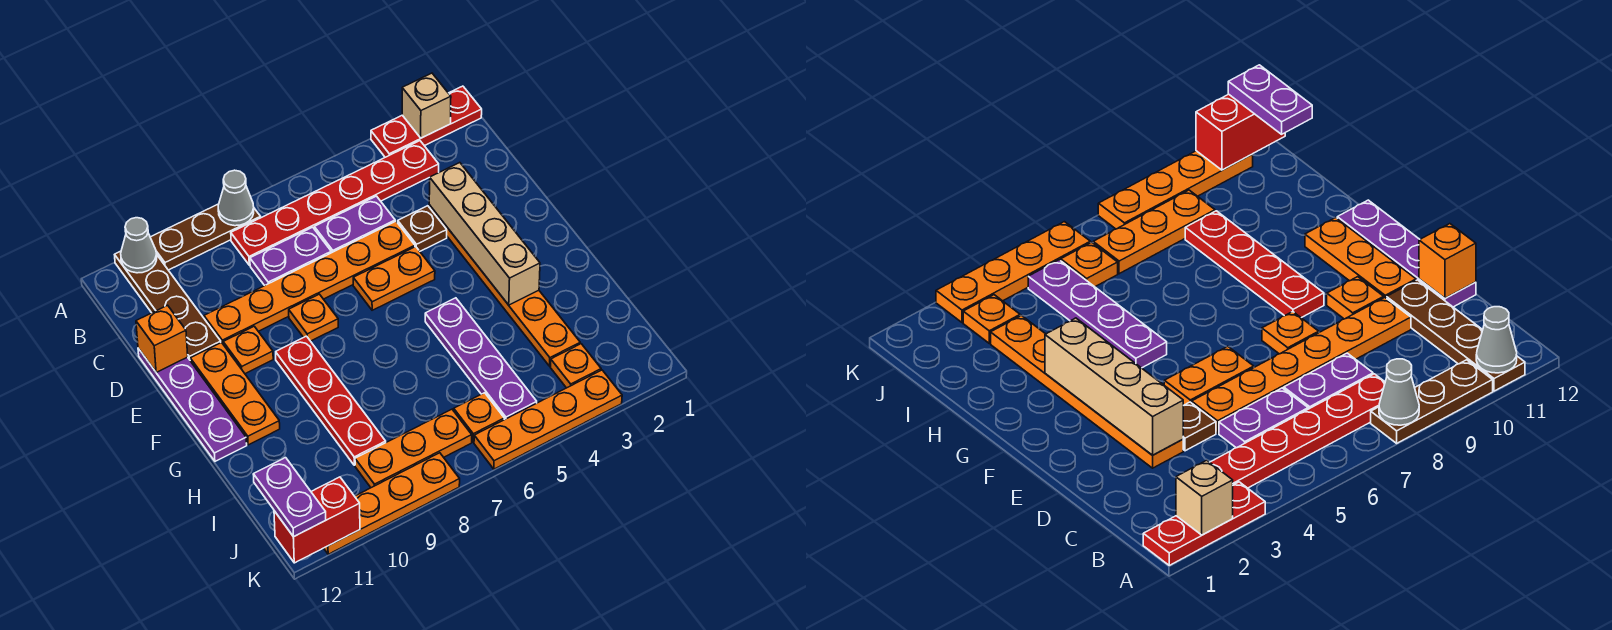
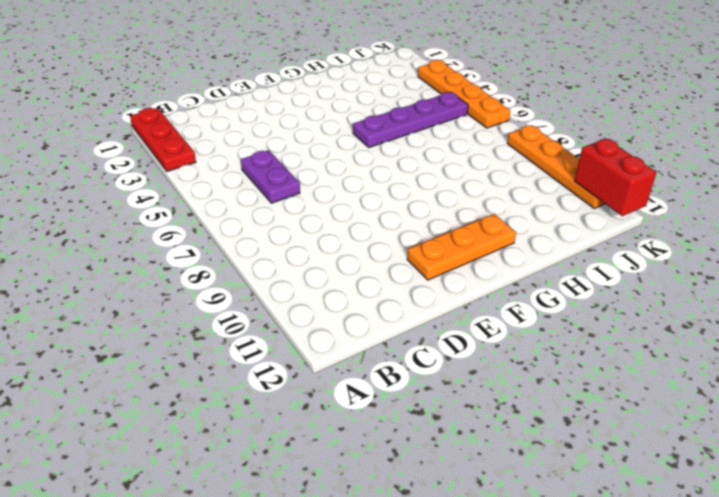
none -> brown 1x3 plate [150,204,261,270]
none -> brown 1x4 plate [115,251,221,360]
none -> red 1x6 plate [231,141,439,265]

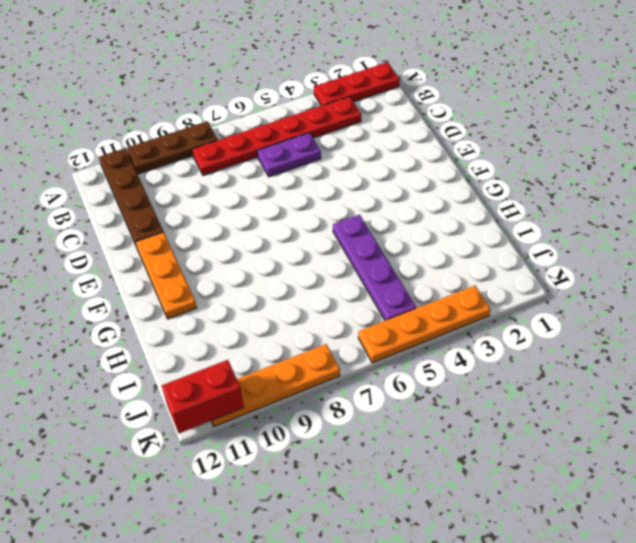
none -> purple 1x2 plate [250,227,331,286]
none -> orange 1x6 plate [429,205,580,366]
none -> brown 1x1 plate [398,206,447,251]

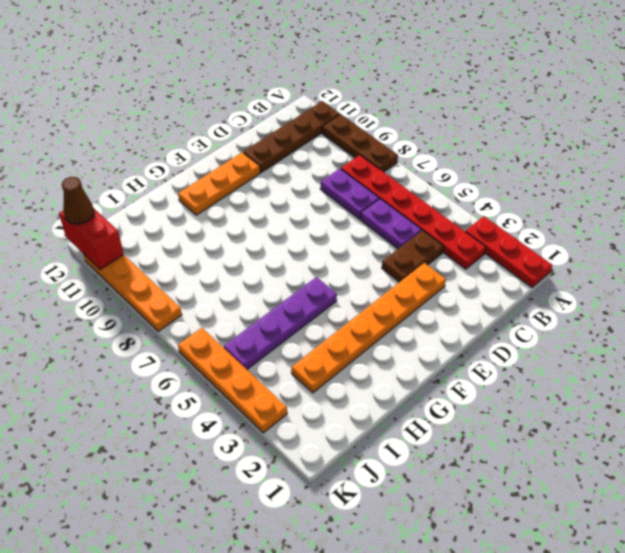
brown 1x2 plate [382,230,444,282] -> brown 1x1 plate [398,206,447,251]
brown 1x1 cone [62,177,94,224] -> purple 1x2 plate [253,458,326,537]
none -> orange 1x6 plate [204,221,415,344]
none -> purple 1x4 plate [138,348,247,461]
none -> orange 1x2 plate [353,247,435,310]

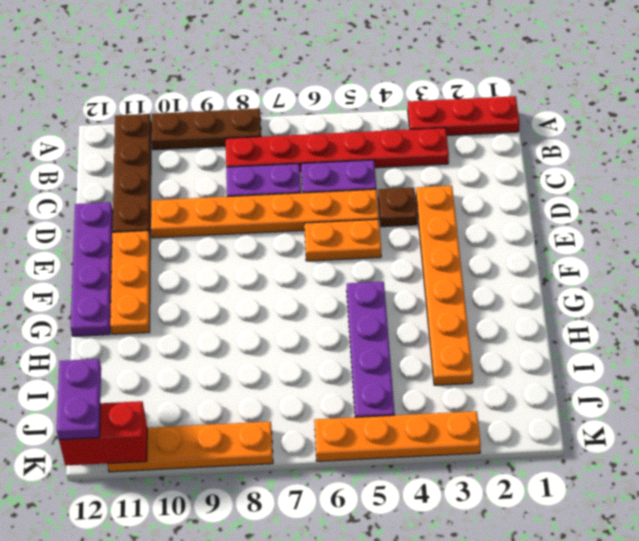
none -> orange 1x1 plate [289,294,338,341]
none -> orange 1x1 plate [223,326,273,374]
none -> red 1x4 plate [276,336,386,465]

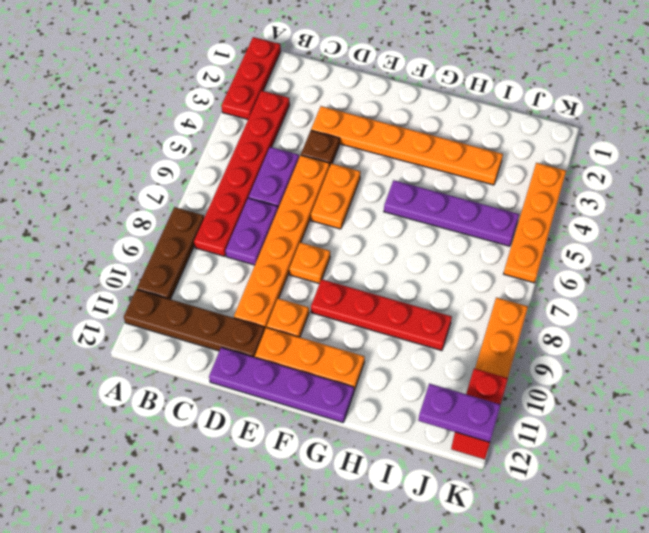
none -> orange 1x1 plate [550,344,601,388]
none -> orange 1x1 plate [454,393,504,442]
none -> orange 1x3 plate [355,409,472,488]

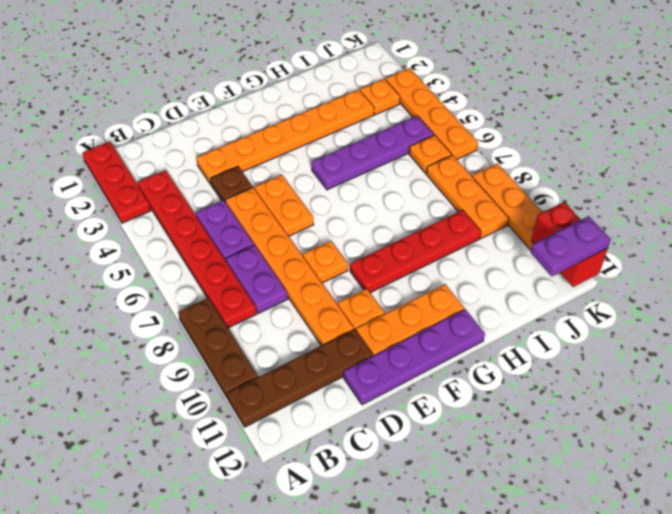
none -> tan 1x1 brick [402,73,451,138]
none -> grey 1x1 cone [218,170,254,226]
none -> grey 1x1 cone [121,218,157,273]

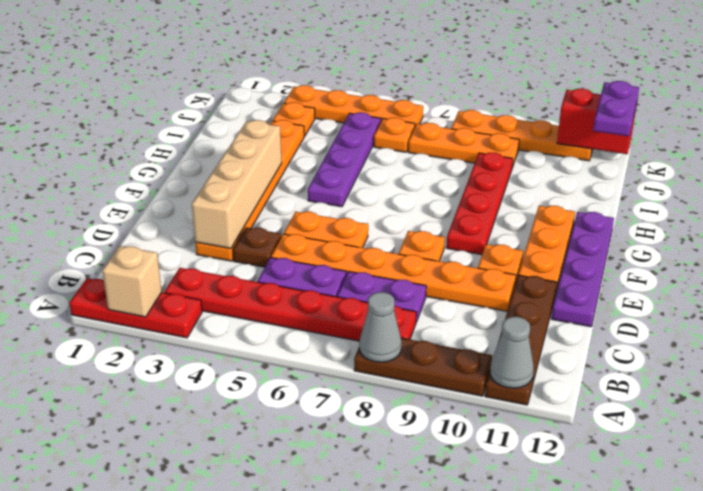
none -> orange 1x1 brick [136,305,188,372]

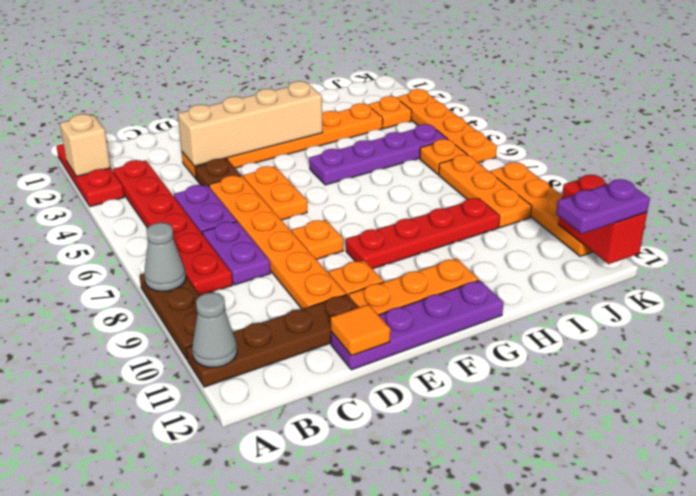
orange 1x1 tile [331,304,390,356] -> orange 1x1 brick [136,305,188,372]

